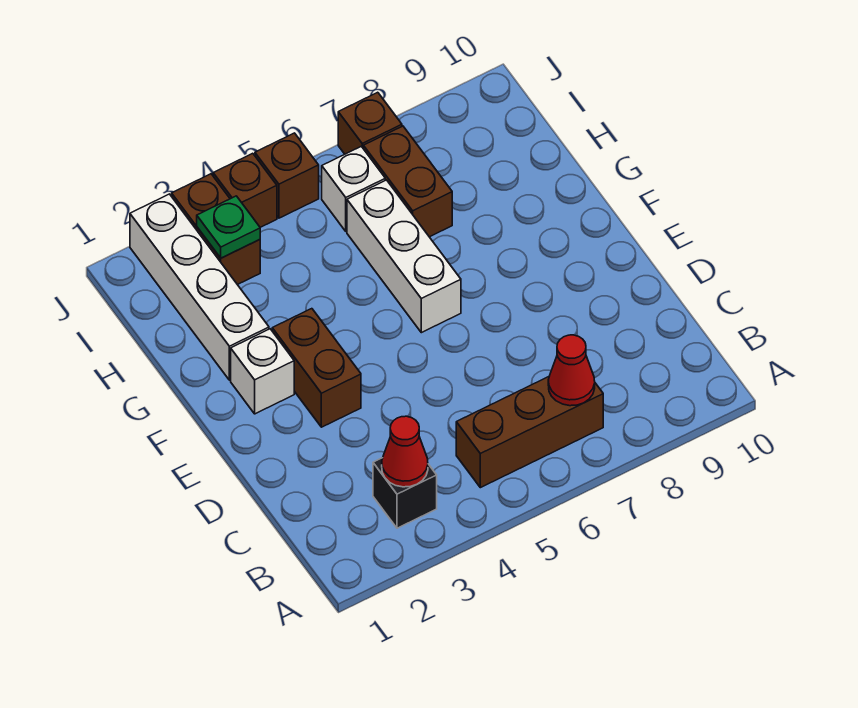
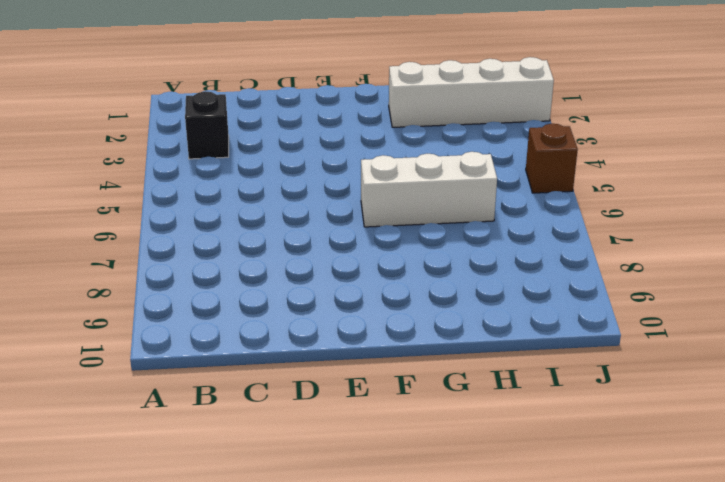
none -> brown 1x3 brick [456,377,603,488]
none -> brown 1x2 brick [272,309,361,427]
none -> white 1x1 brick [231,329,294,414]

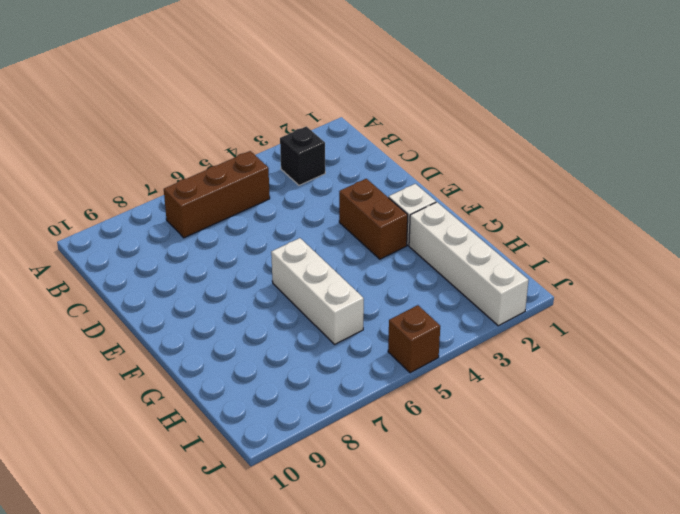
none -> brown 1x2 brick [363,126,452,237]
none -> brown 1x2 brick [172,174,260,285]
none -> white 1x1 brick [322,146,385,231]

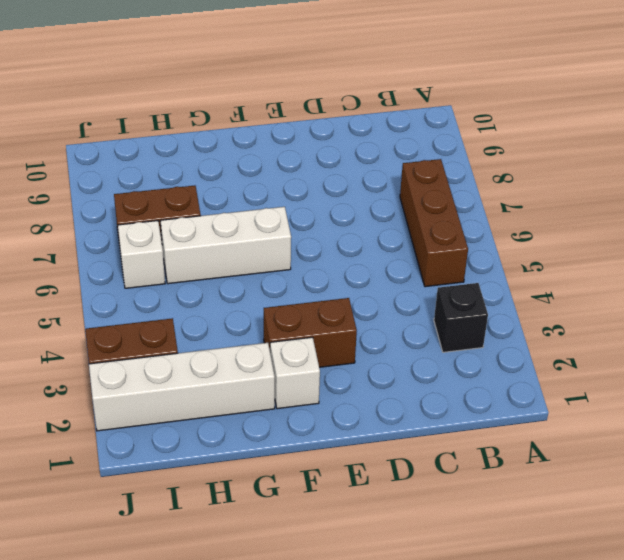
none -> brown 1x1 brick [213,153,277,227]
none -> brown 1x1 brick [255,133,319,218]
none -> brown 1x1 brick [338,92,402,154]

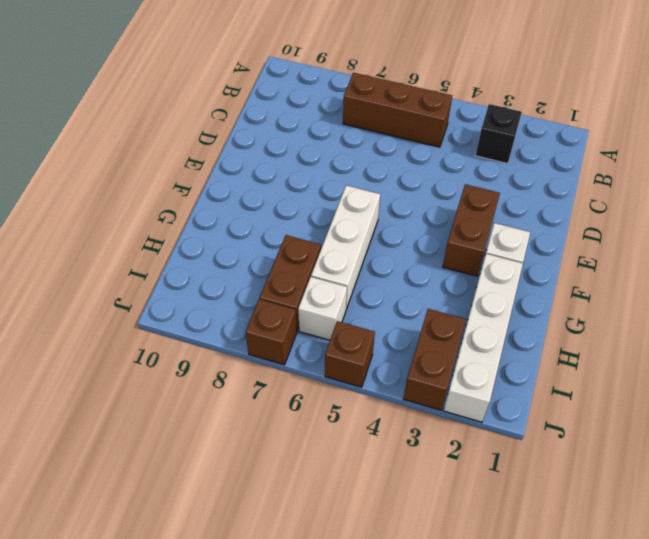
none -> brown 1x1 brick [213,153,277,227]
none -> red 1x1 cone [382,416,428,487]
none -> red 1x1 cone [548,335,595,406]

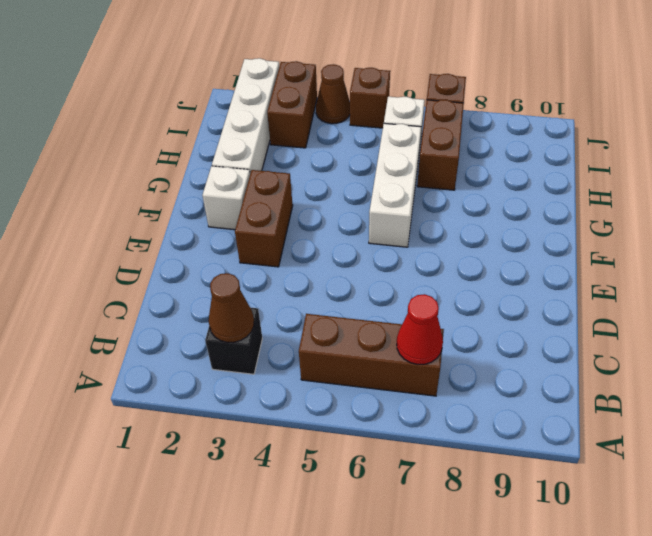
brown 1x1 cone [209,273,254,342] -> red 1x1 cone [382,416,428,487]
brown 1x1 cone [316,64,350,124] -> brown 1x1 brick [213,153,277,227]
none -> green 1x1 plate [197,196,260,258]

